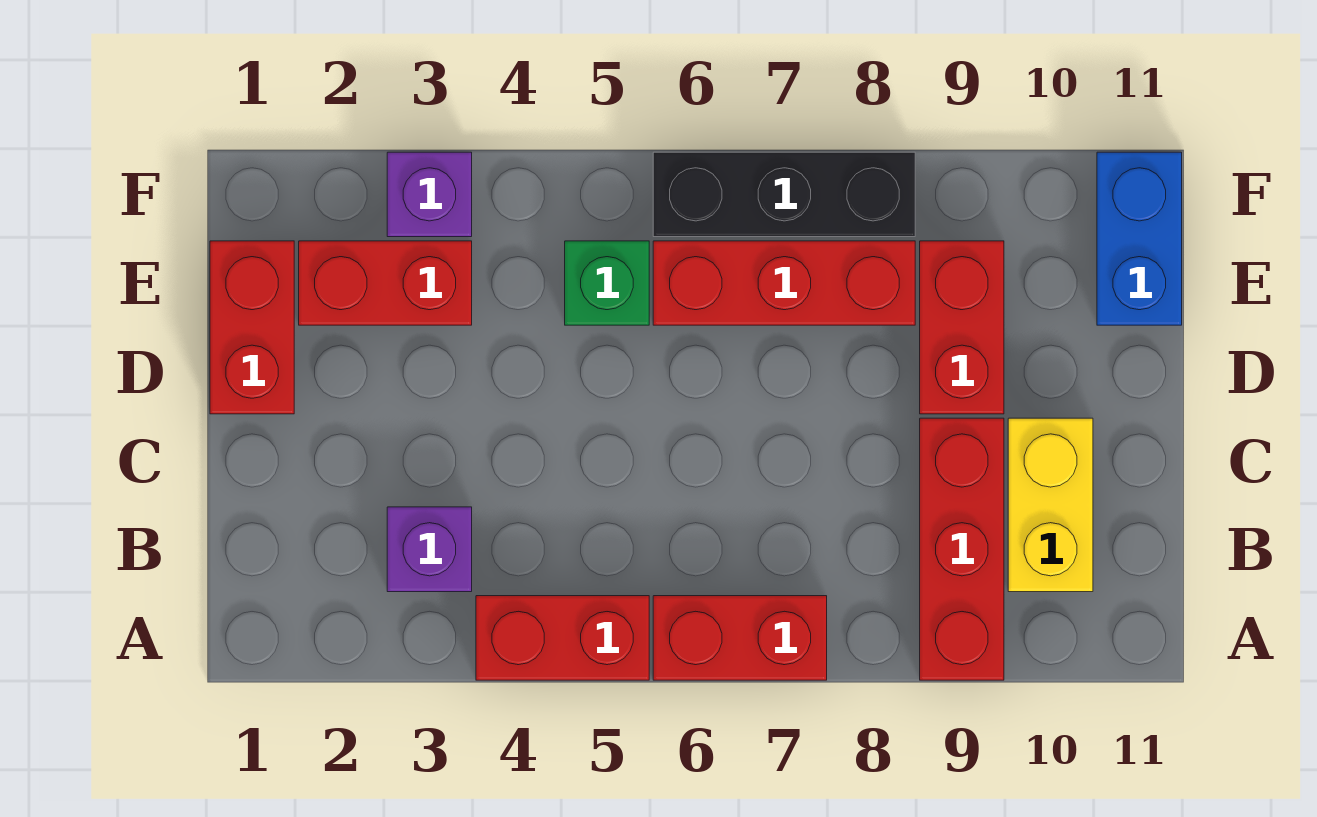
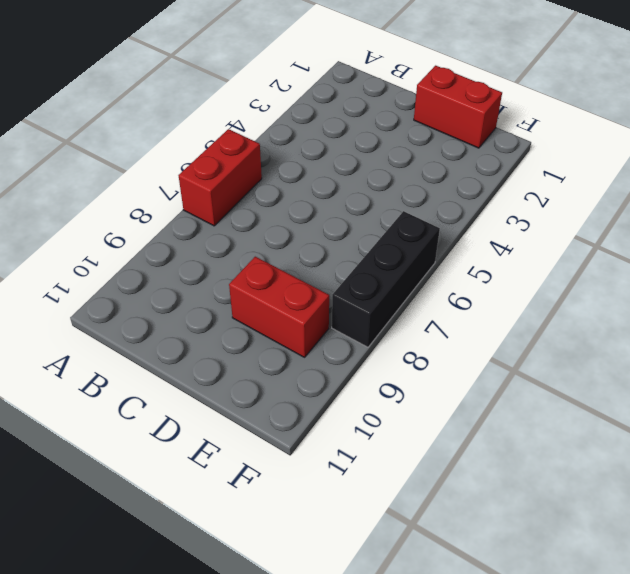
none -> red 1x2 brick [476,596,649,680]
none -> red 1x3 brick [920,418,1004,680]
none -> purple 1x1 brick [387,507,472,592]

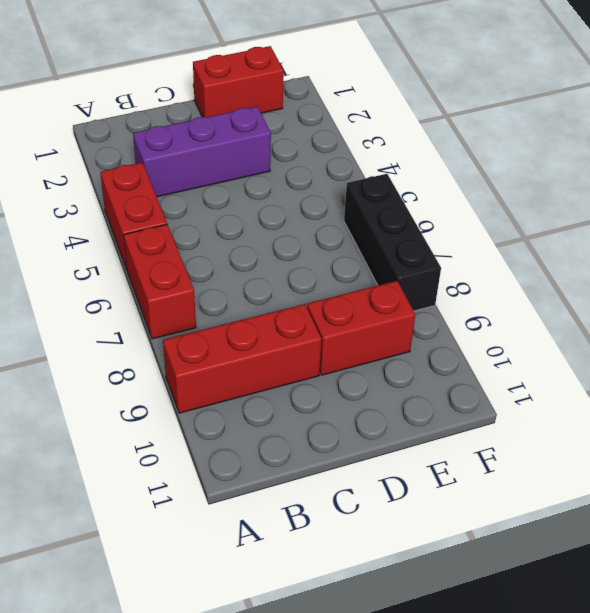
purple 1x3 brick [133,107,271,197] -> purple 1x1 brick [387,507,472,592]
none -> yellow 1x2 brick [1008,418,1093,592]
none -> red 1x2 brick [299,241,472,325]
none -> green 1x1 brick [565,241,649,325]

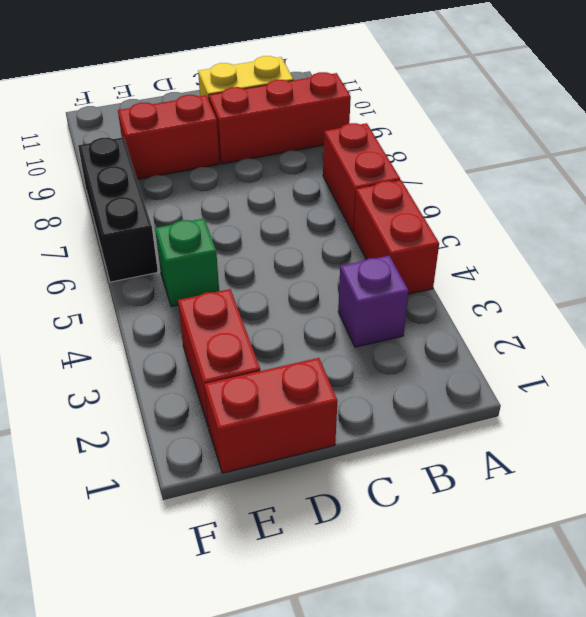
none -> red 1x3 brick [653,241,915,325]
none -> blue 1x2 brick [1097,152,1182,325]
none -> purple 1x1 brick [387,152,472,237]

